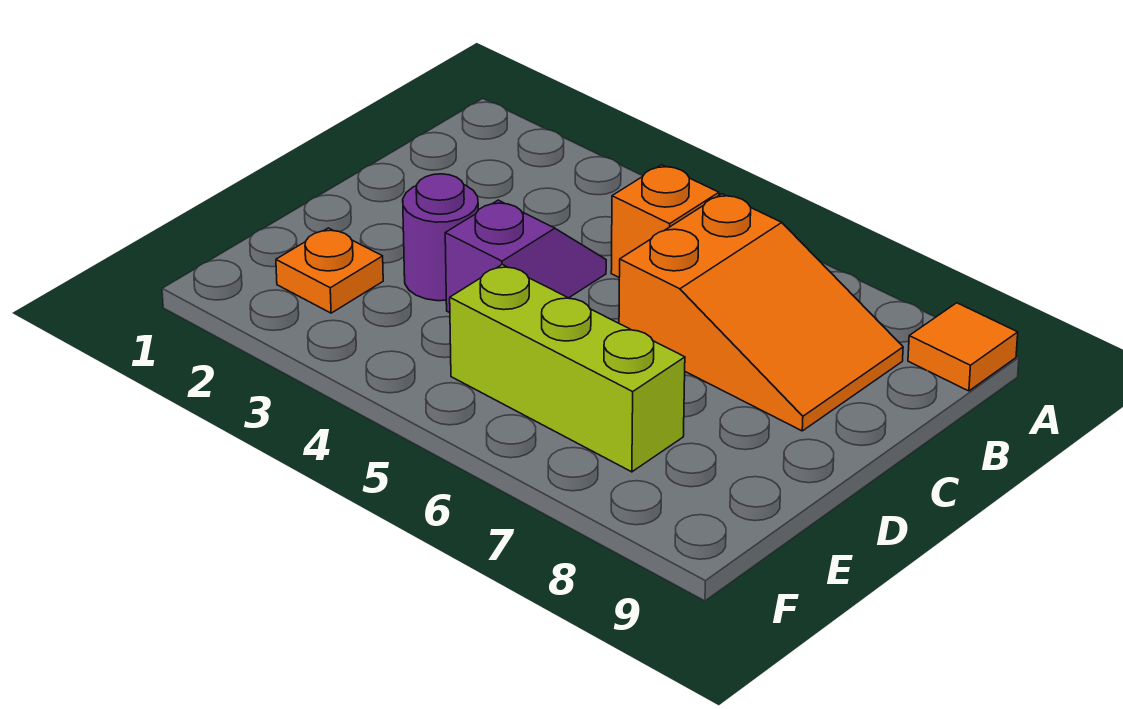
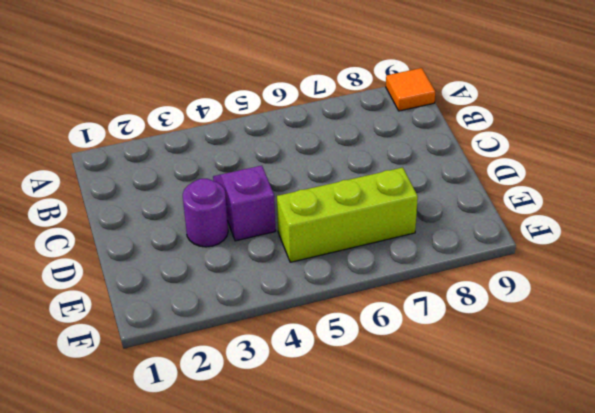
none -> orange 1x1 brick [611,165,719,277]
none -> orange 2x3 slope [619,194,903,431]

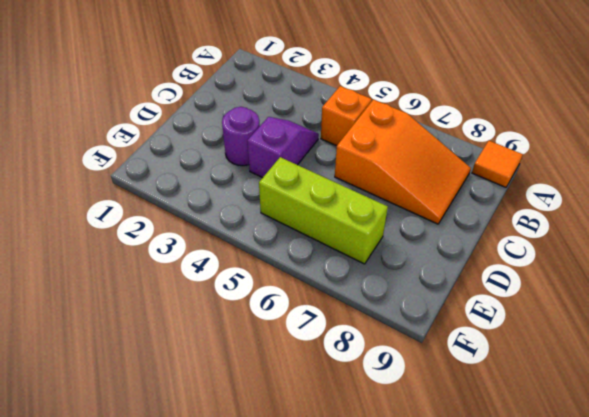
none -> orange 1x1 plate [276,228,383,313]

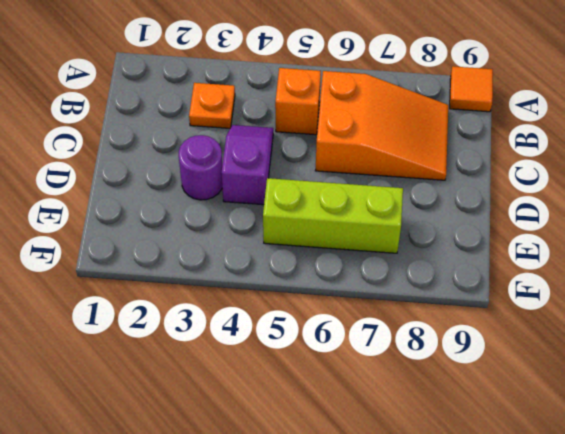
orange 1x1 plate [189,83,235,128] -> orange 1x1 plate moved to [276,228,383,313]

